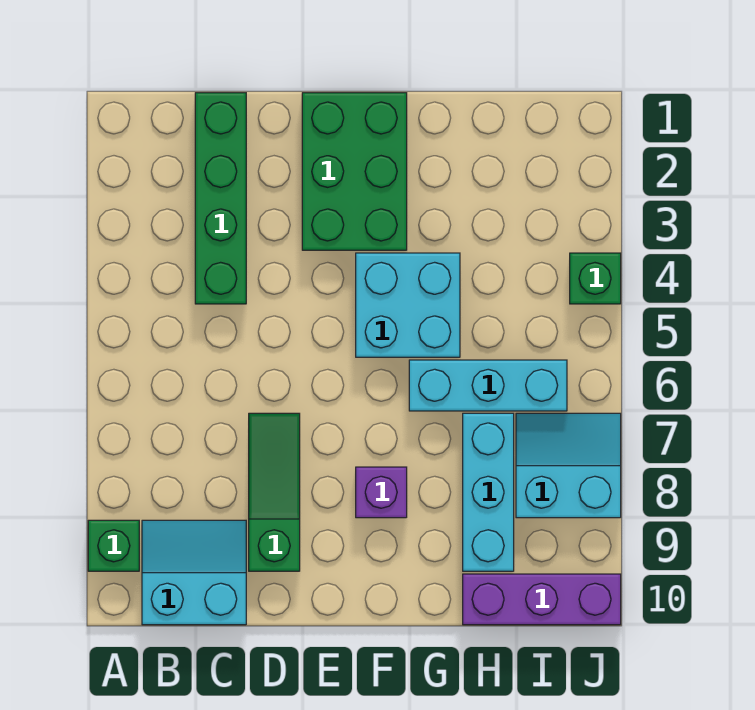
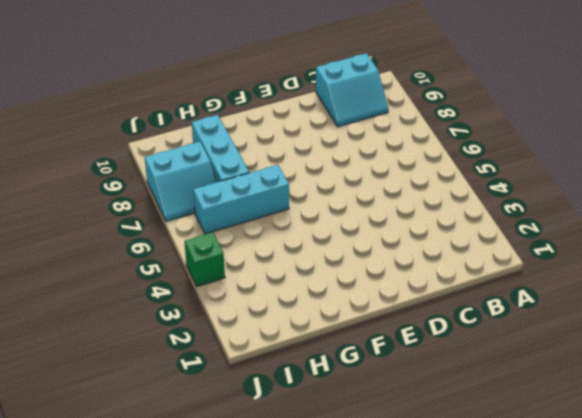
none -> green 1x1 brick [88,520,139,571]
none -> green 1x4 brick [195,93,246,304]
none -> green 1x3 slope [249,413,300,571]

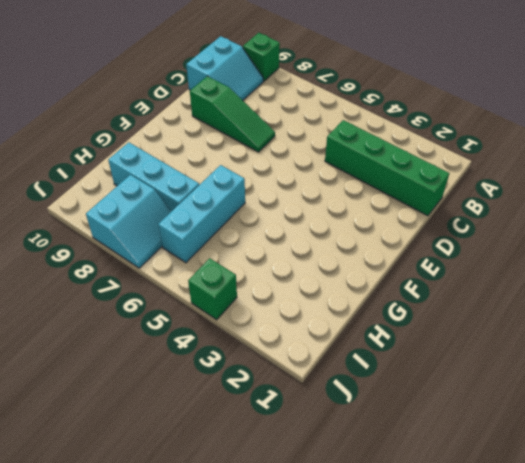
none -> green 2x3 brick [302,93,407,250]
none -> cyan 2x2 brick [356,253,460,357]
none -> purple 1x1 brick [356,467,407,518]

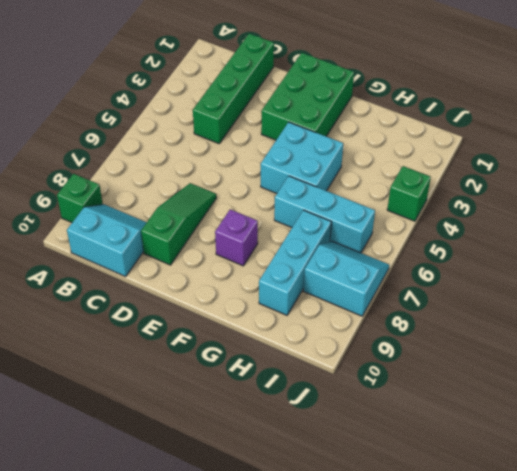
none -> purple 1x3 brick [463,574,621,625]

